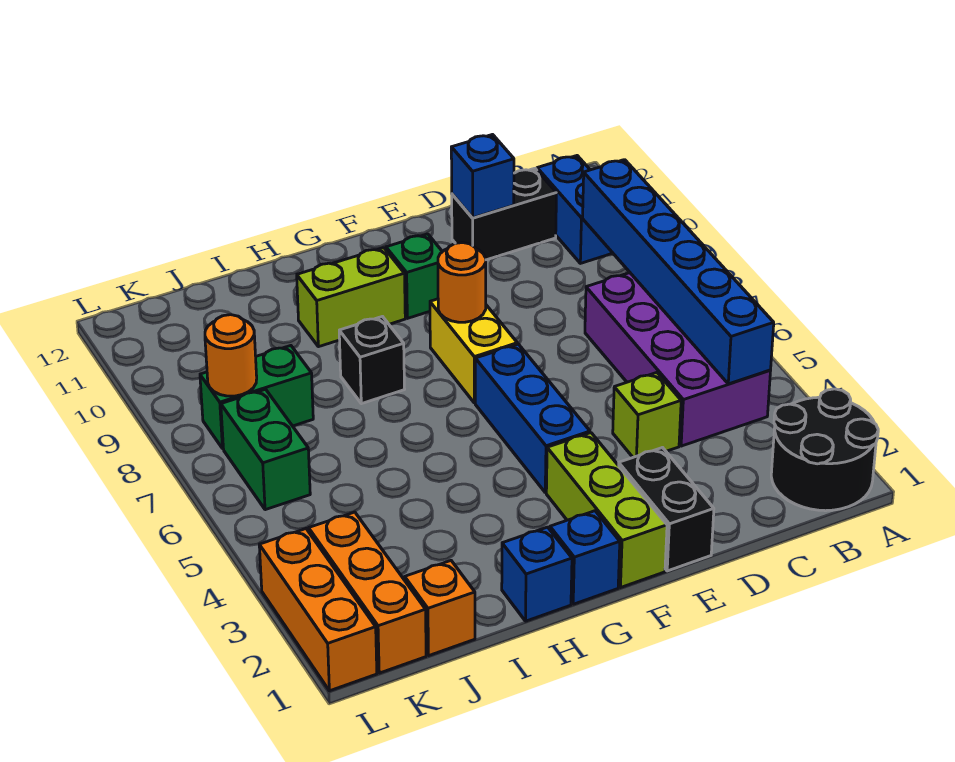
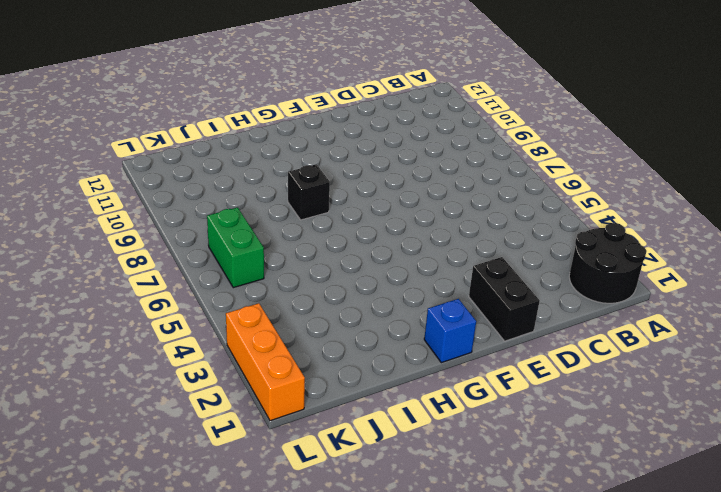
none -> purple 2x4 brick [585,273,770,446]
none -> blue 1x2 brick [537,156,612,263]
none -> black 1x2 brick [452,168,556,260]

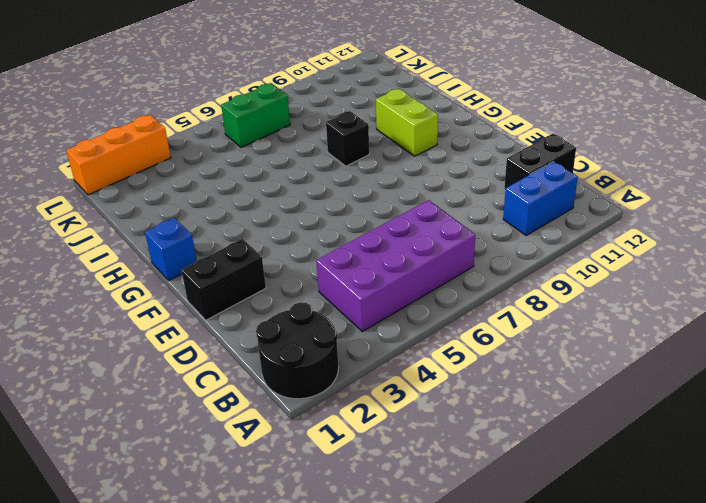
black 1x2 brick [504,133,576,190] -> black 1x2 brick turned to [452,168,556,260]
none -> lime 1x1 brick [613,373,681,457]
none -> lime 1x3 brick [546,433,667,588]
none -> blue 1x3 brick [475,344,590,492]

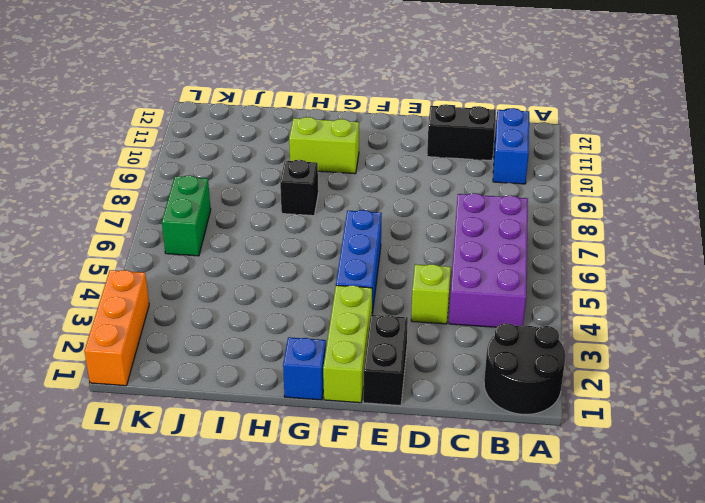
none -> yellow 1x2 brick [430,299,517,403]
none -> green 1x1 brick [386,234,442,318]
none -> blue 1x1 brick [502,527,572,621]

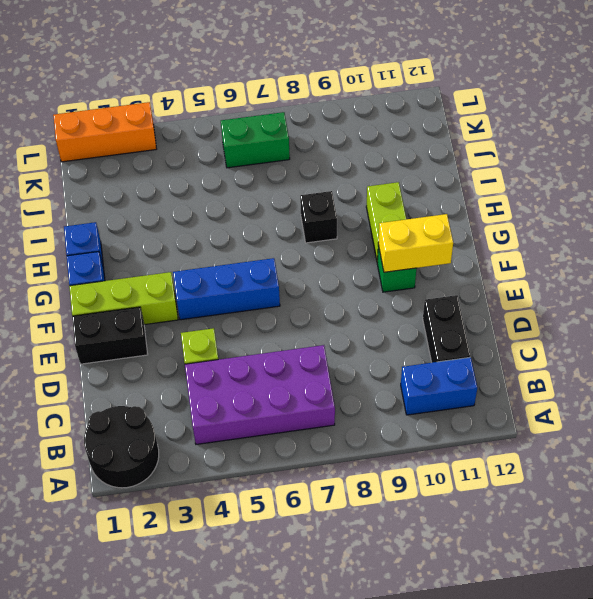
yellow 1x2 brick [378,214,453,272] -> yellow 1x2 brick moved to [430,299,517,403]
none -> orange 1x1 brick [405,561,475,656]
none -> green 1x2 brick [200,346,313,448]
none -> orange 1x3 brick [309,512,426,673]

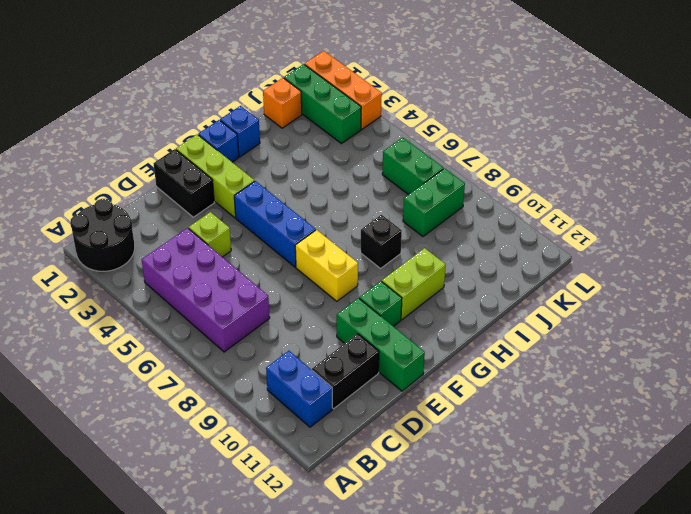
green 1x3 brick [337,298,425,391] -> none
green 1x3 brick [284,64,361,144] -> orange 1x3 brick [309,512,426,673]
none -> blue 1x6 brick [583,160,774,384]
none -> blue 1x1 brick [451,135,514,218]
none -> orange 1x1 round brick [438,243,486,322]

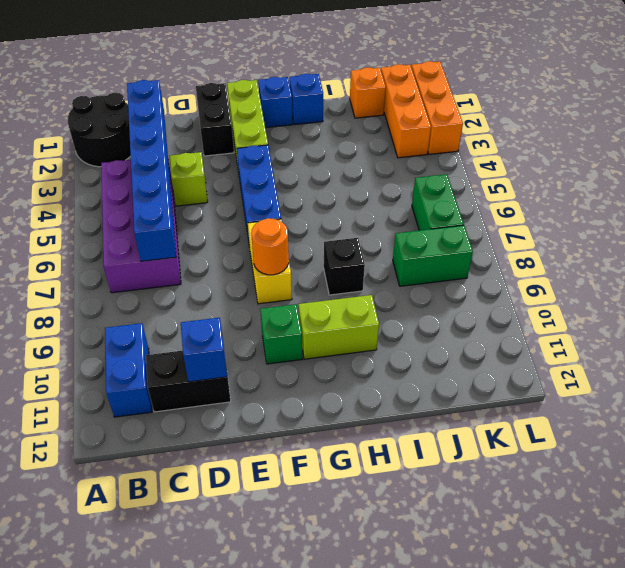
blue 1x6 brick [127,80,176,261] -> blue 1x6 brick moved to [583,160,774,384]
none -> orange 1x1 round brick [205,315,257,396]

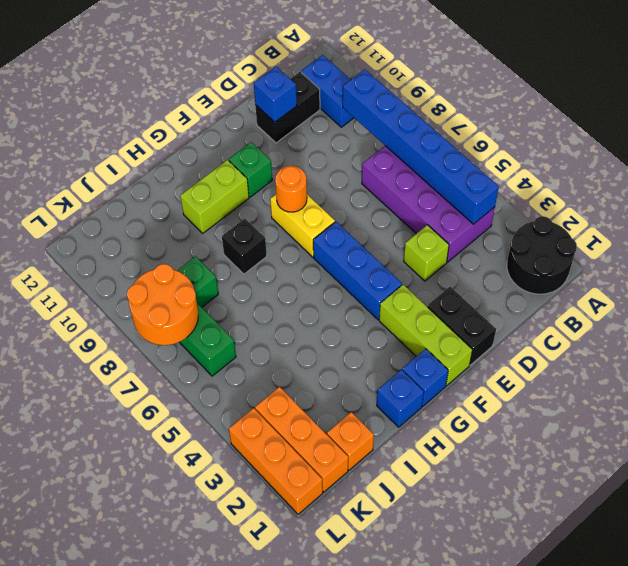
orange 2x2 round brick [127,264,198,345] -> orange 1x1 round brick [205,315,257,396]

